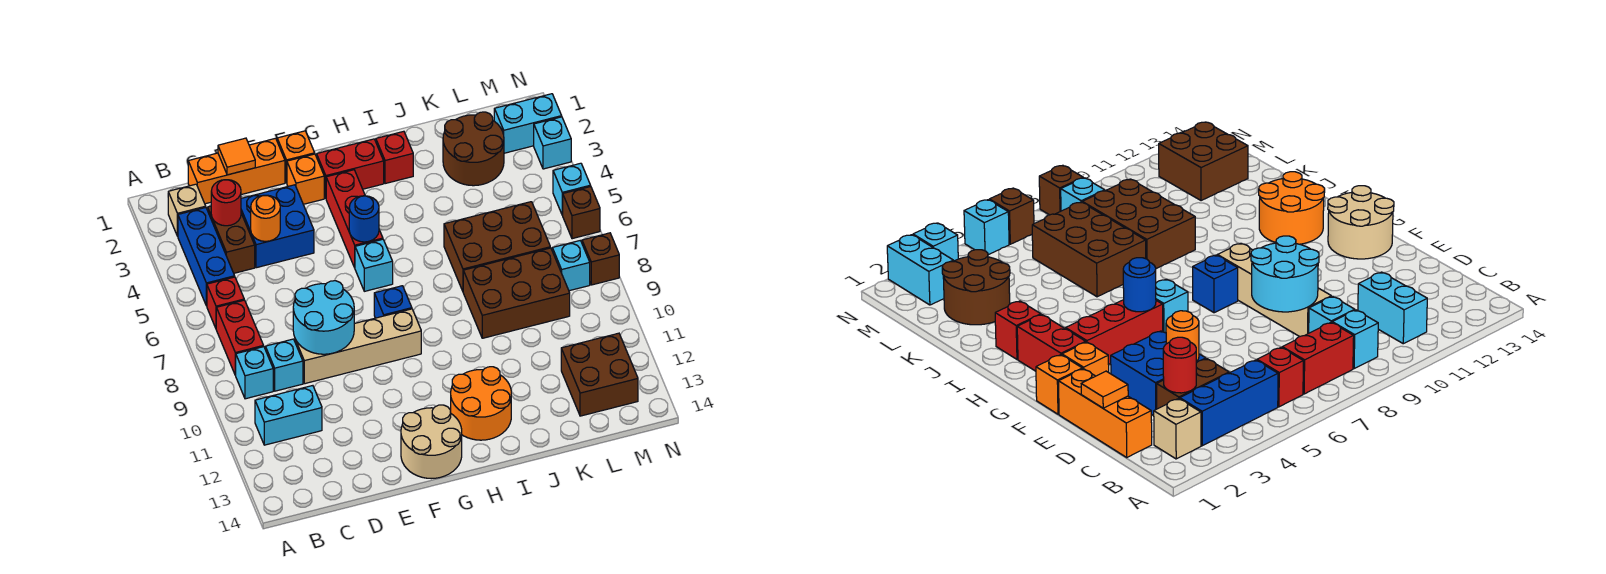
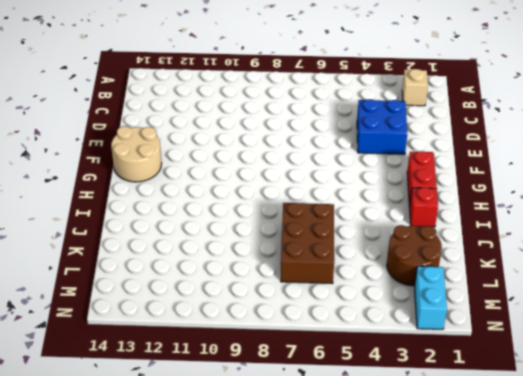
none -> blue 1x3 brick [178,208,235,306]
none -> red 1x1 brick [207,277,244,328]
none -> red 1x2 brick [216,300,264,375]
none -> cyan 1x1 brick [235,347,273,399]

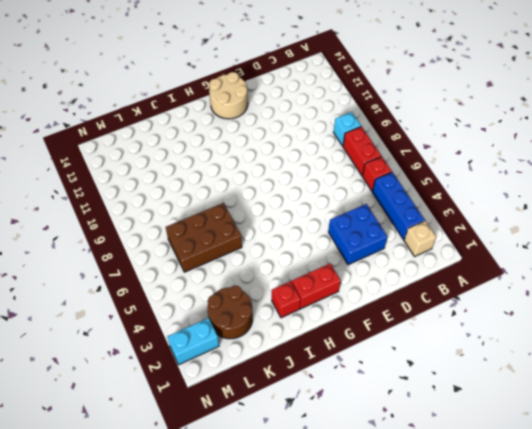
none -> cyan 1x2 brick [255,386,322,445]
none -> orange 1x3 brick [188,138,285,204]
none -> brown 1x2 brick [207,206,255,273]
none -> cyan 1x1 brick [265,339,303,391]

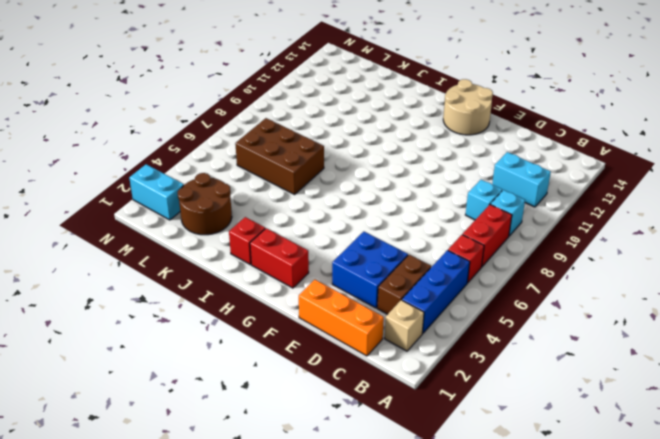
none -> tan 1x4 brick [295,309,421,384]
none -> orange 1x1 brick [277,131,315,183]
none -> orange 1x1 brick [287,154,324,204]
none -> red 1x3 brick [326,170,383,268]

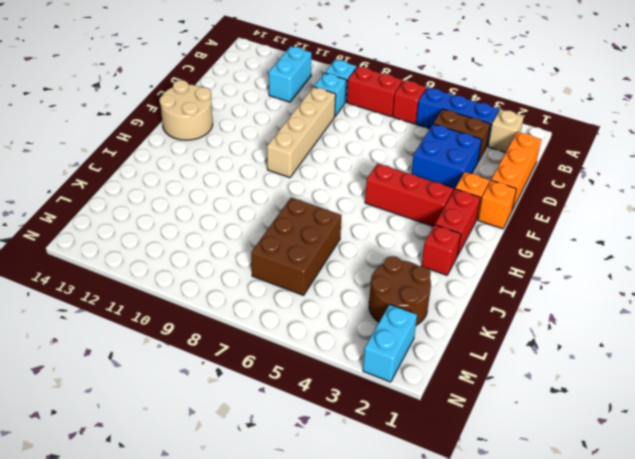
none -> cyan 1x1 brick [355,239,393,291]
none -> blue 1x1 brick [374,286,412,318]
none -> orange 2x2 round brick [451,367,511,440]
none -> brown 2x3 brick [463,248,570,338]

